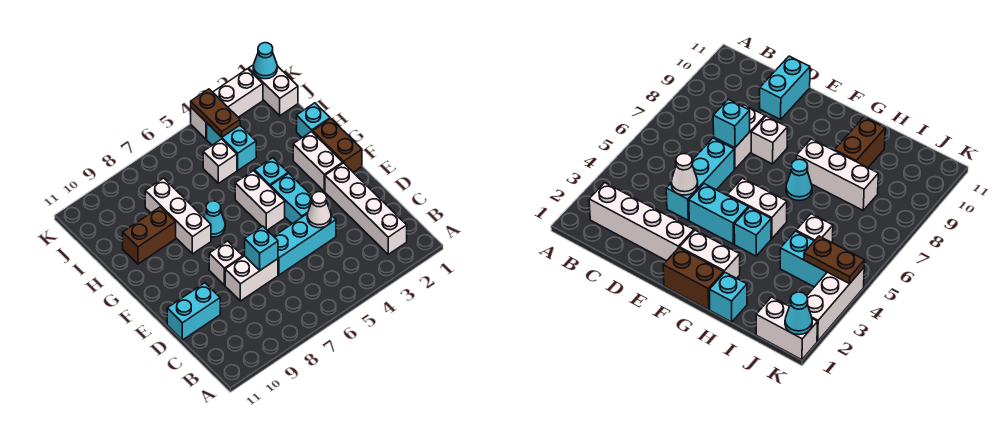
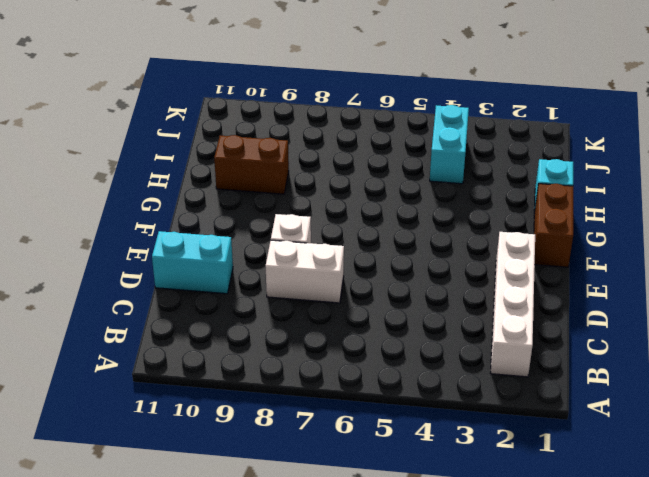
none -> cyan 1x3 brick [274,214,336,275]
none -> cyan 1x2 brick [271,173,312,224]
none -> white 1x2 brick [293,131,343,191]

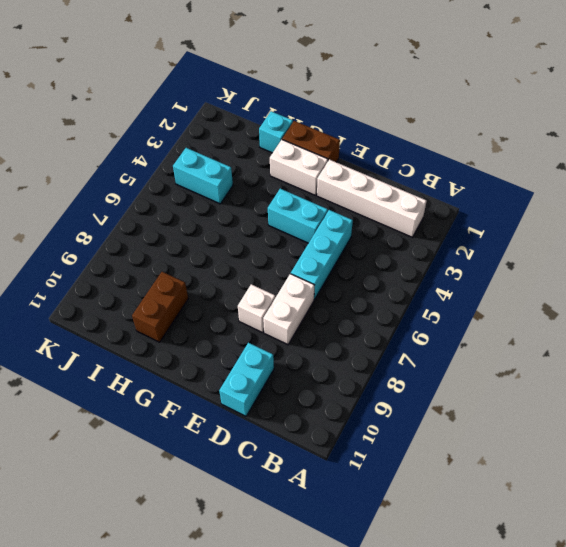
none -> white 1x2 brick [235,171,285,230]
none -> cyan 1x1 brick [255,158,288,187]
none -> cyan 1x1 cone [204,201,225,237]

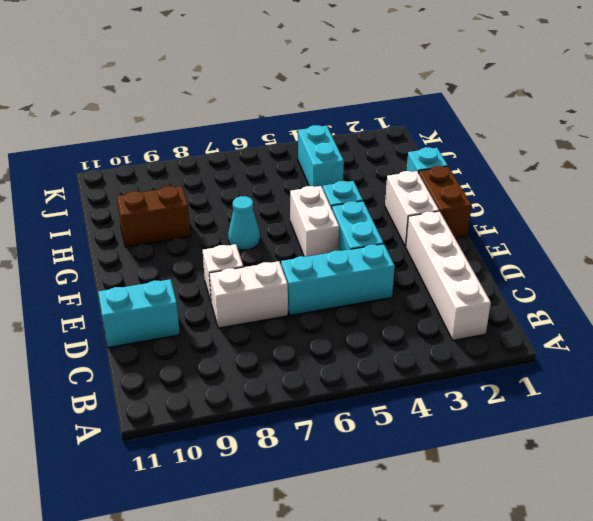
none -> white 1x3 brick [145,178,211,254]
none -> white 1x1 brick [203,139,237,183]
none -> white 1x2 brick [249,65,298,116]

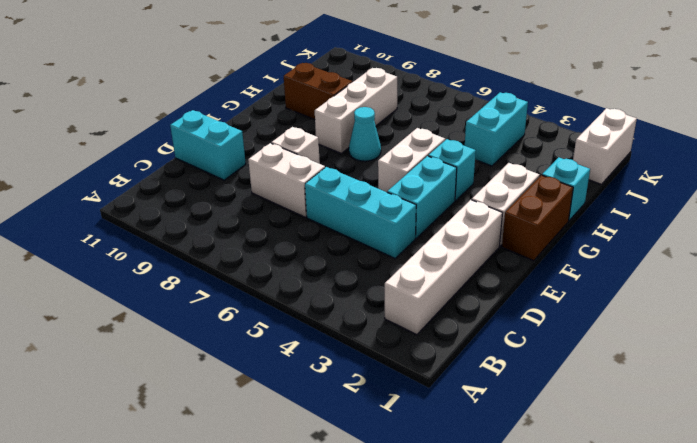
none -> white 1x1 brick [203,139,237,183]
none -> white 1x3 brick [191,69,263,139]
none -> white 1x1 cone [307,192,331,228]

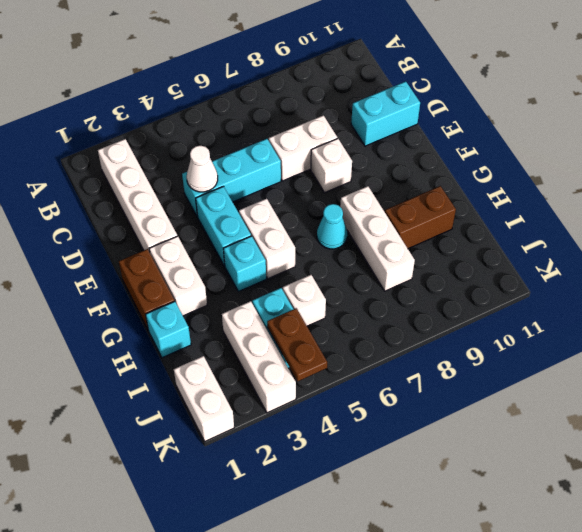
white 1x3 brick [222,301,296,413] -> white 1x3 brick turned to [191,69,263,139]
none -> cyan 1x1 brick [245,226,278,270]
none -> cyan 1x1 cone [253,43,277,79]

